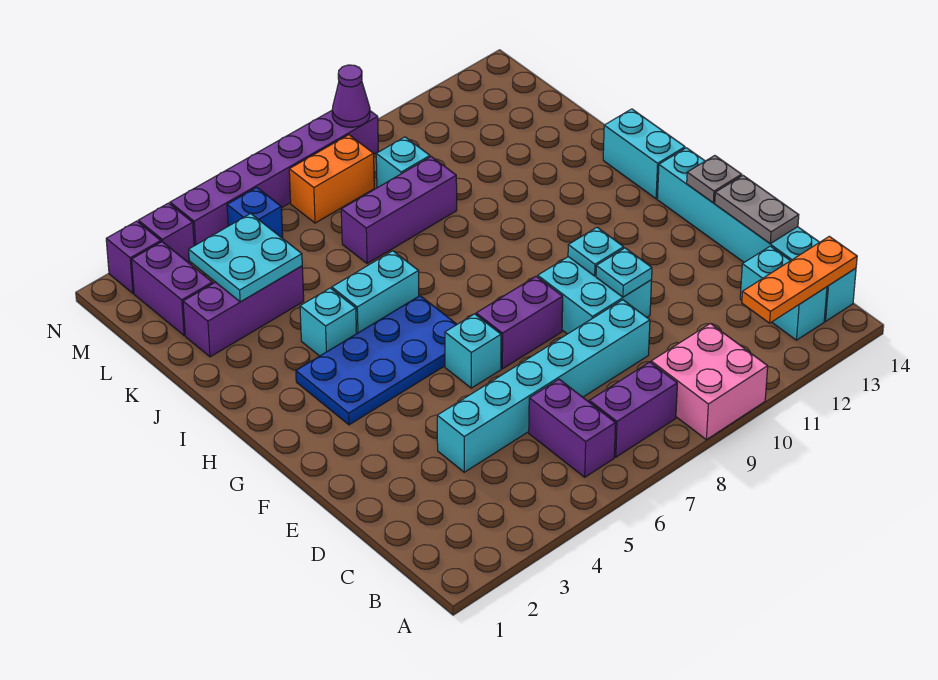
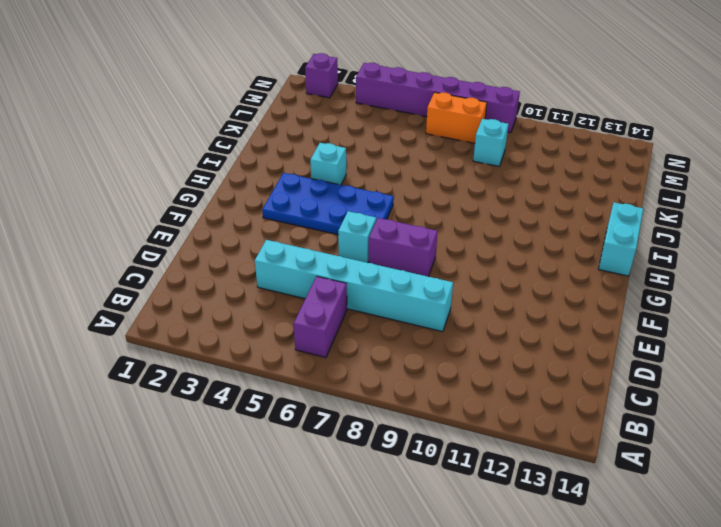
none -> pink 2x2 brick [651,324,768,440]
none -> purple 1x2 brick [589,362,677,457]
none -> cyan 1x2 brick [740,246,827,340]

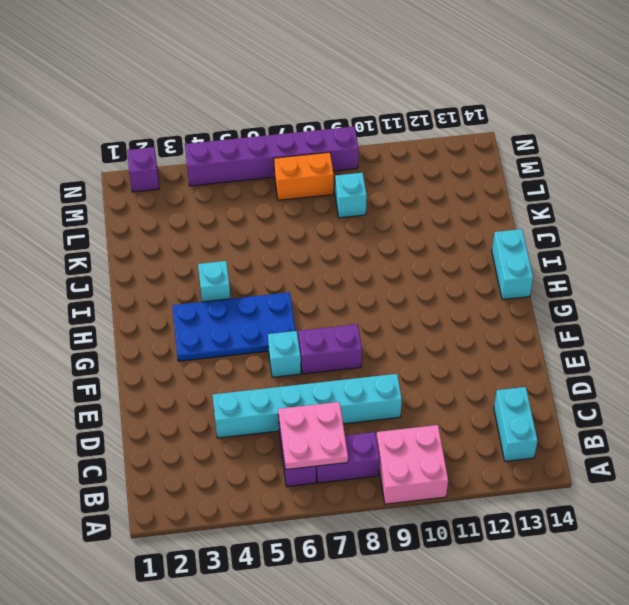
pink 2x2 plate [278,402,348,470] -> none
none -> cyan 1x6 brick [657,148,856,321]
none -> cyan 2x2 brick [538,257,652,334]
none -> cyan 1x2 brick [332,251,419,333]

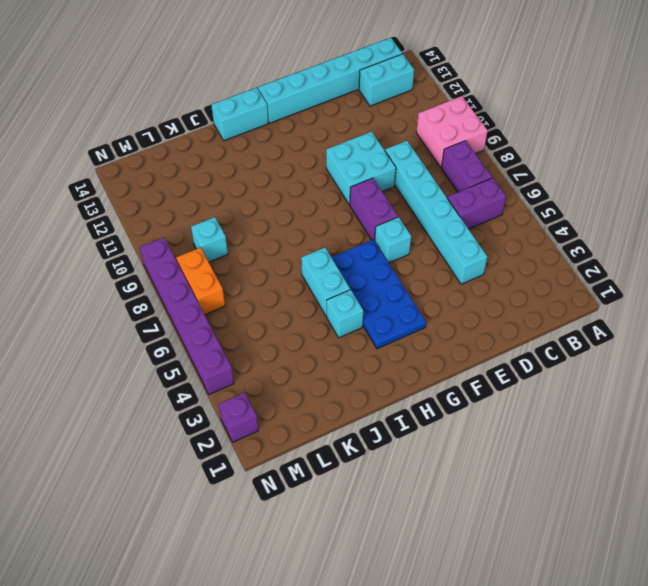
none -> purple 1x3 brick [183,266,304,357]
none -> purple 1x3 brick [341,157,457,263]
none -> purple 1x2 brick [132,242,213,335]

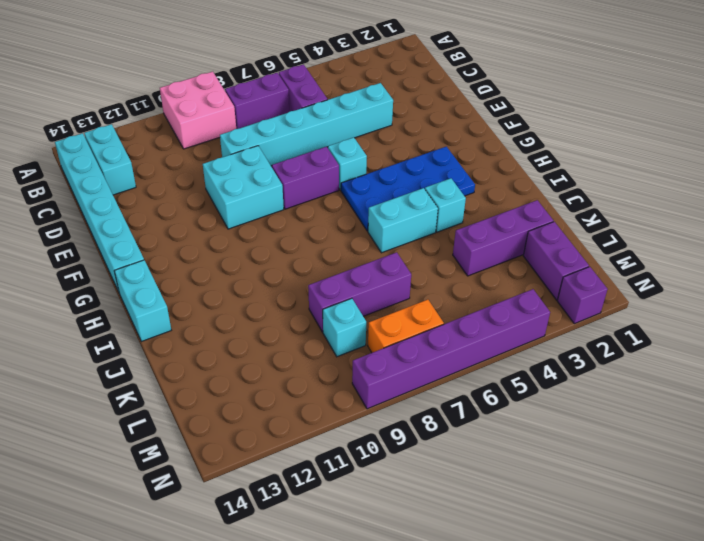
none -> blue 1x1 brick [227,188,283,238]
none -> purple 1x1 brick [138,203,194,262]
none -> orange 1x3 plate [742,236,857,323]

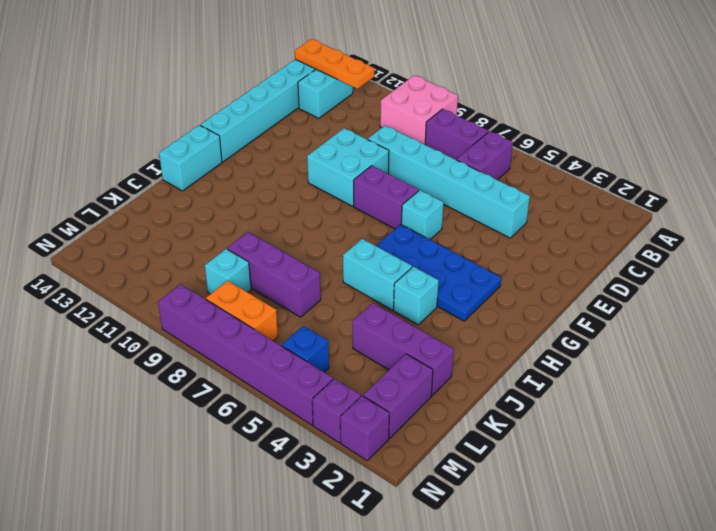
none -> grey 1x2 plate [715,176,799,244]
none -> cyan 1x1 plate [596,248,652,297]
none -> cyan 1x1 plate [568,227,624,276]

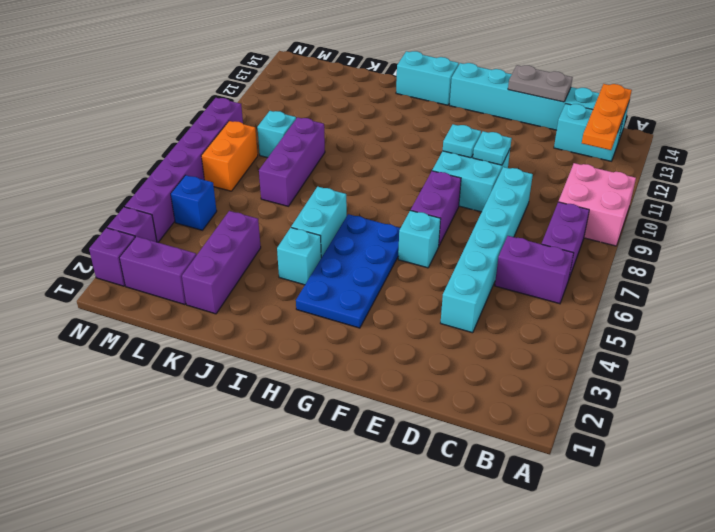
none -> grey 1x1 plate [687,156,742,203]
none -> cyan 2x2 plate [189,214,302,302]
none -> purple 1x1 cone [332,65,370,127]

